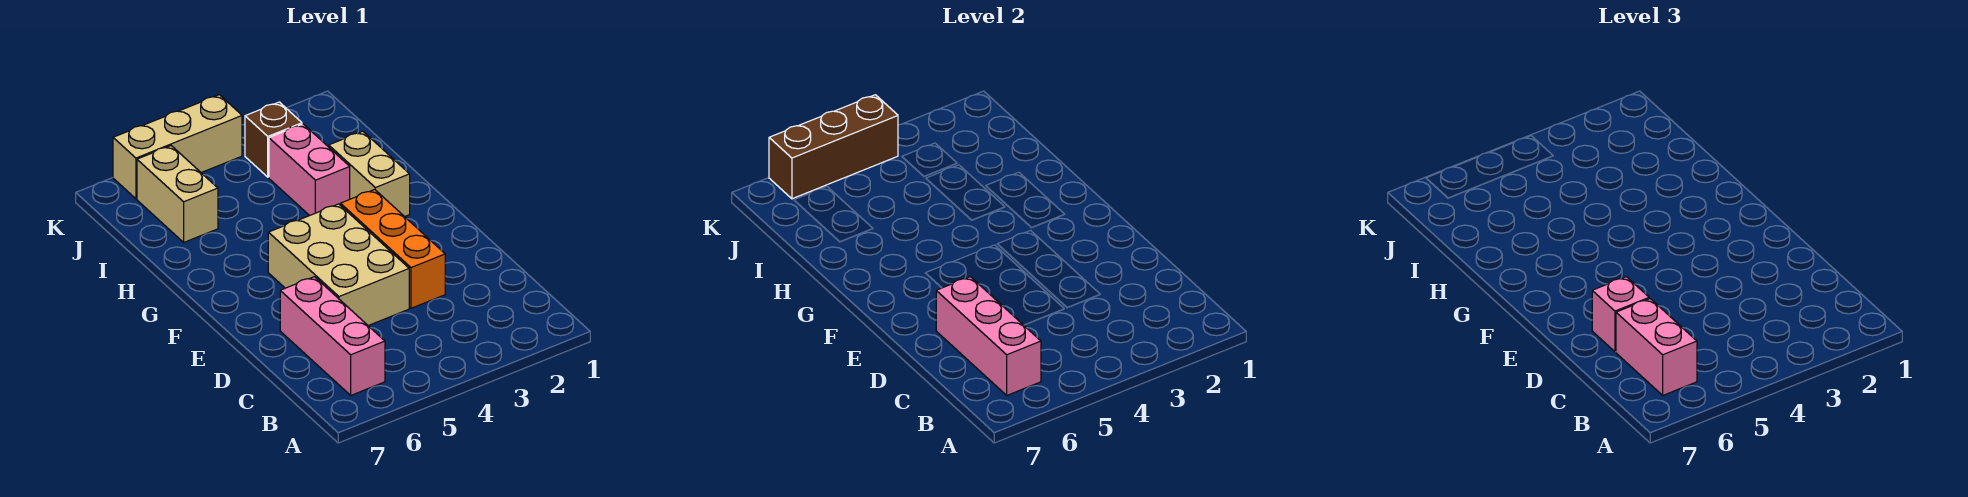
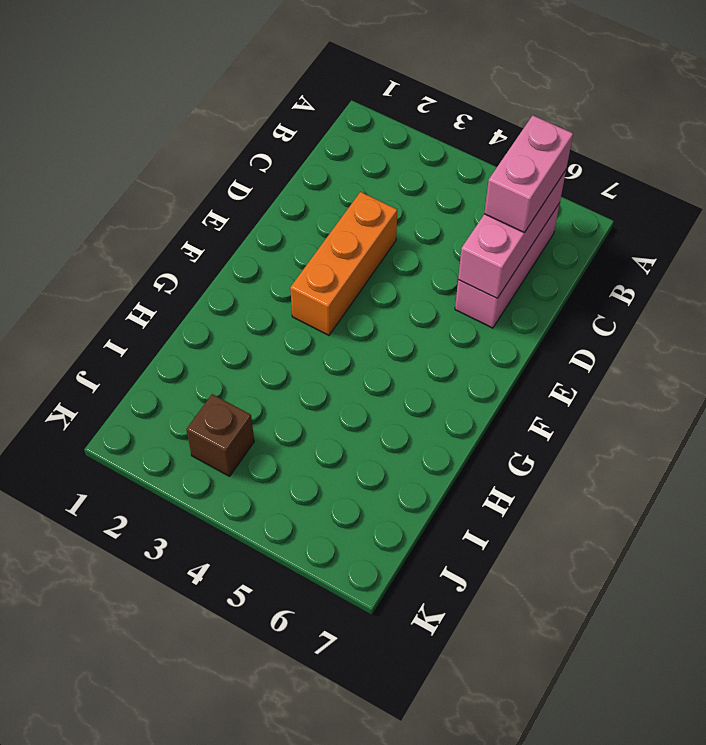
none -> tan 2x3 brick [268,204,409,326]
none -> tan 1x2 brick [329,131,410,217]
none -> pink 1x2 brick [269,124,350,216]

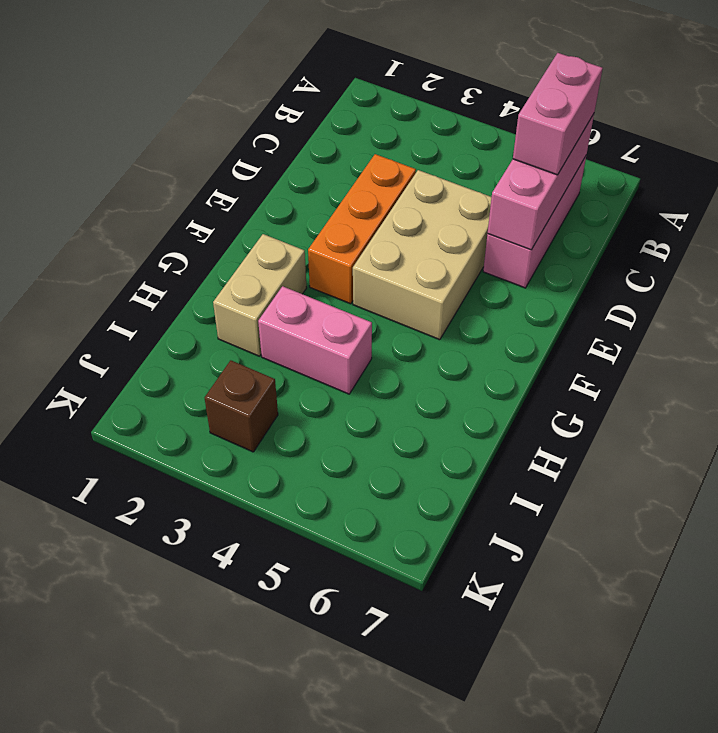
pink 1x2 brick [258,286,372,394] -> pink 1x2 brick turned to [269,124,350,216]
none -> tan 1x2 brick [137,146,218,242]
none -> tan 1x3 brick [113,95,242,199]
none -> brown 1x3 brick [769,95,898,199]

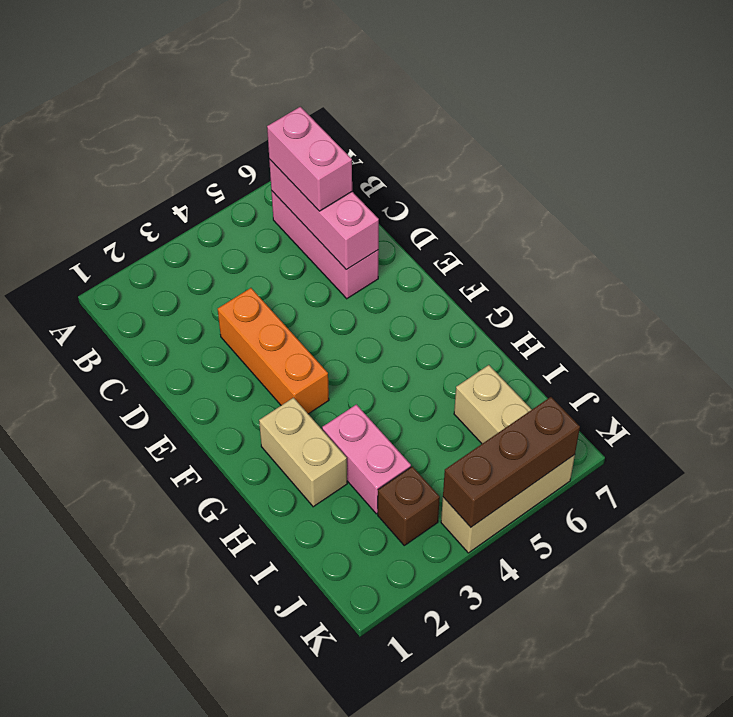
none -> tan 2x3 brick [268,204,409,326]
none -> pink 1x1 brick [1592,277,1649,352]

